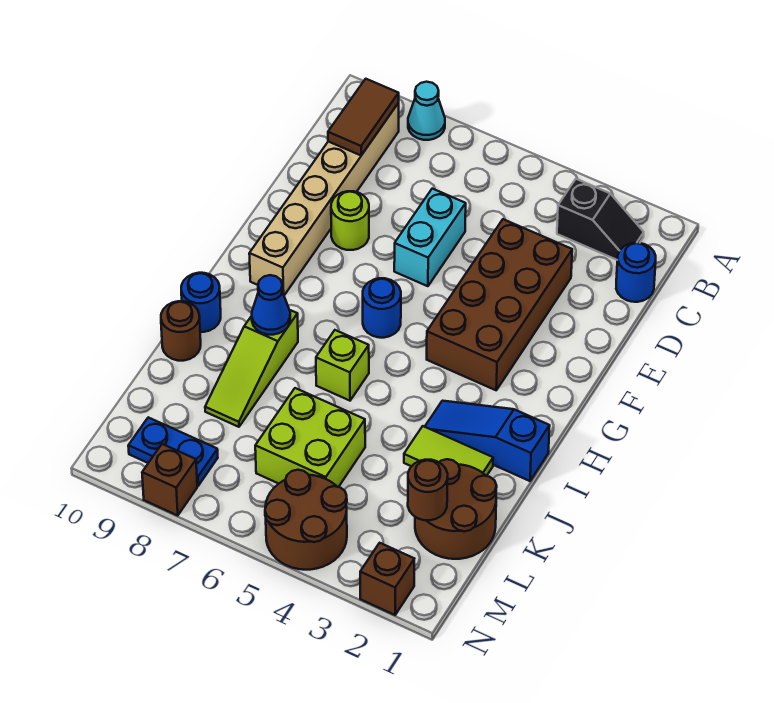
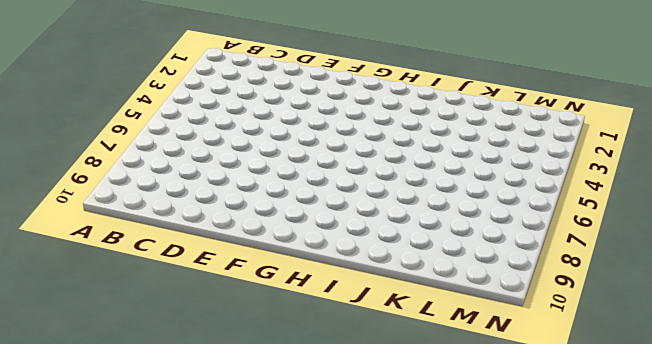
none -> cyan 1x1 cone [408,82,445,140]
none -> black 1x2 slope [557,179,644,260]
none -> tan 1x6 brick [249,103,399,295]

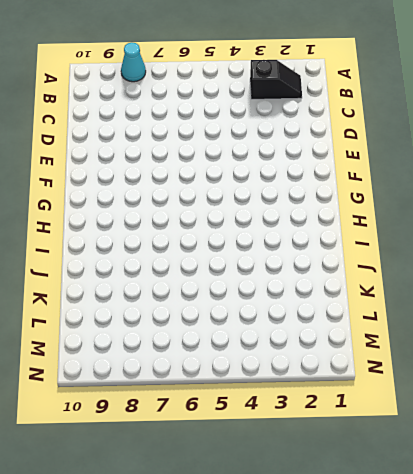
none -> tan 1x6 brick [249,103,399,295]
none -> blue 1x1 round brick [616,243,656,302]
none -> brown 2x4 brick [427,219,572,390]

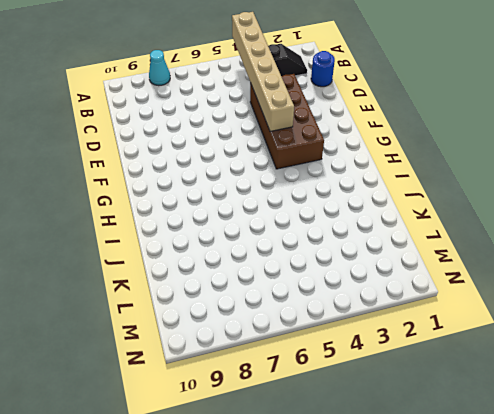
tan 1x6 brick [232,12,294,131] -> tan 1x6 brick moved to [249,103,399,295]
none -> cyan 1x2 brick [394,189,466,286]
none -> lime 1x1 round brick [331,191,369,250]
none -> blue 1x1 round brick [363,278,401,338]

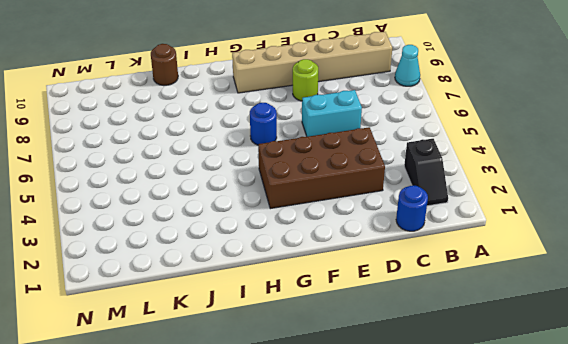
none -> blue 1x3 slope [425,401,550,481]
none -> lime 1x1 brick [316,330,369,401]
none -> lime 1x3 slope [205,310,298,427]

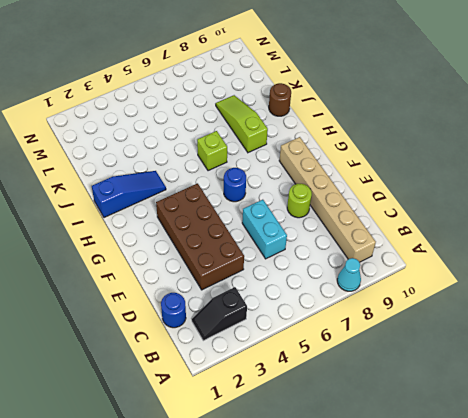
none -> blue 1x1 round brick [181,273,221,332]
none -> lime 1x2 tile [404,426,493,476]
none -> brown 2x2 round brick [415,459,497,559]

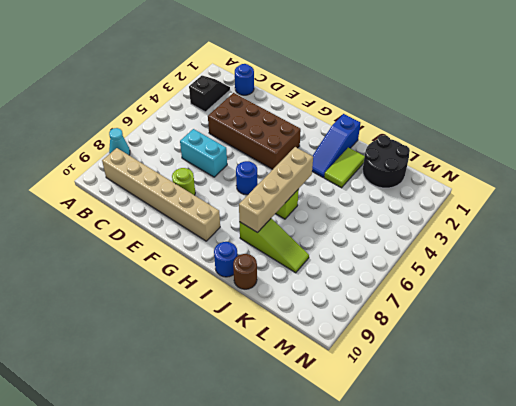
tan 1x4 brick [239,147,313,233] -> blue 1x1 cone [252,275,290,335]
black 2x2 round brick [363,135,410,188] -> brown 2x2 round brick [415,459,497,559]
none -> lime 2x2 brick [255,388,365,487]
none -> brown 2x2 round brick [265,470,347,570]
none -> blue 1x2 plate [128,417,218,486]

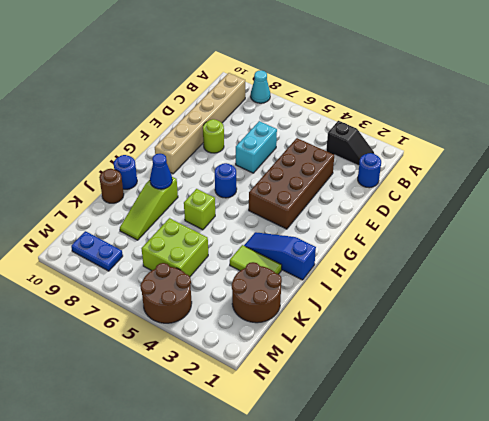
none -> brown 1x1 brick [360,543,414,615]
none -> brown 1x1 brick [142,444,197,515]
none -> brown 1x2 tile [328,79,399,155]

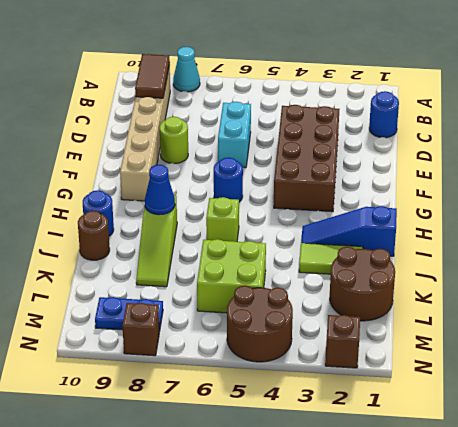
none -> black 1x2 slope [557,179,644,260]
none -> brown 1x1 round brick [408,460,448,520]

